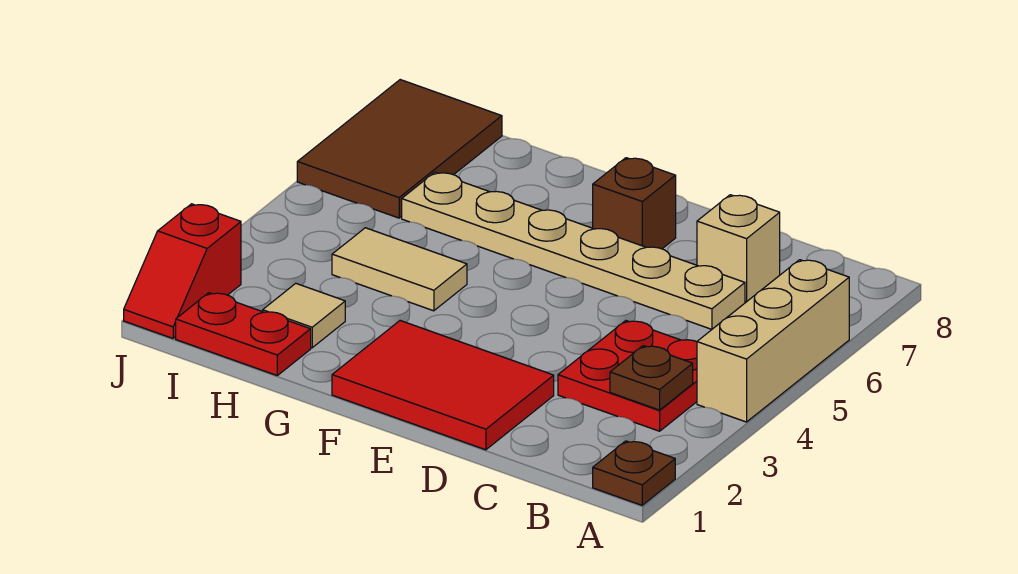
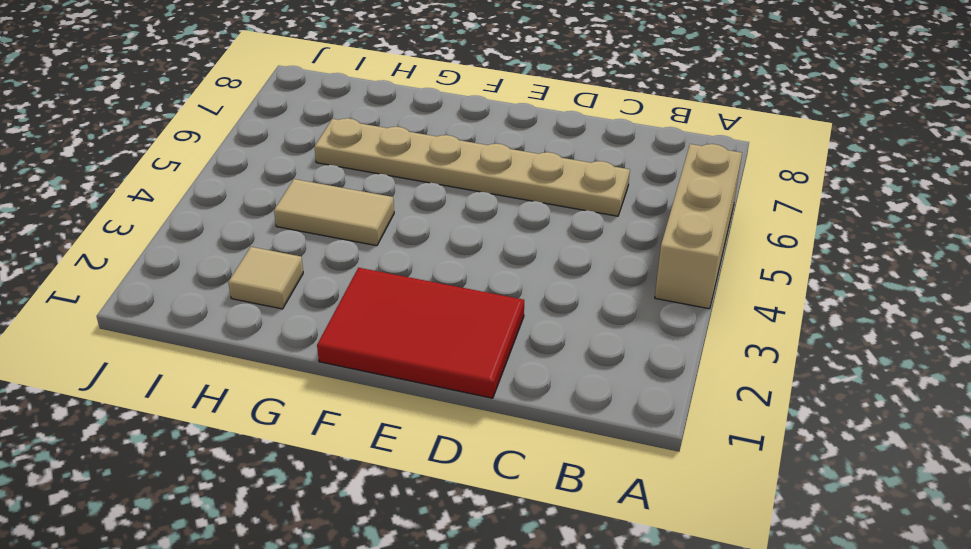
none -> brown 1x1 plate [593,441,675,505]
none -> red 2x2 plate [558,321,697,431]
none -> tan 1x1 brick [697,195,780,302]

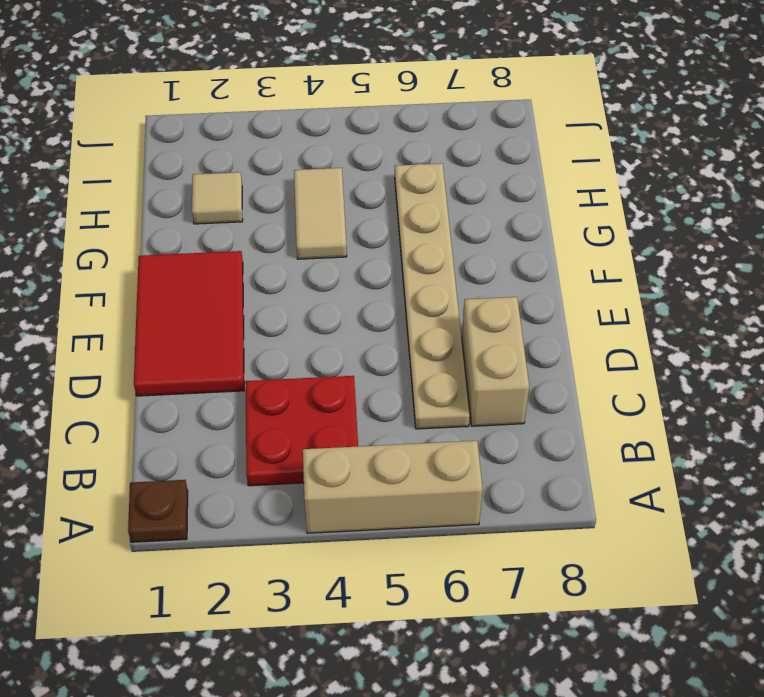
tan 1x2 brick [462,297,529,426] -> tan 1x1 brick [697,195,780,302]
none -> brown 1x1 brick [593,158,676,249]
none -> red 1x2 plate [176,293,311,375]
none -> brown 2x3 tile [297,80,502,218]

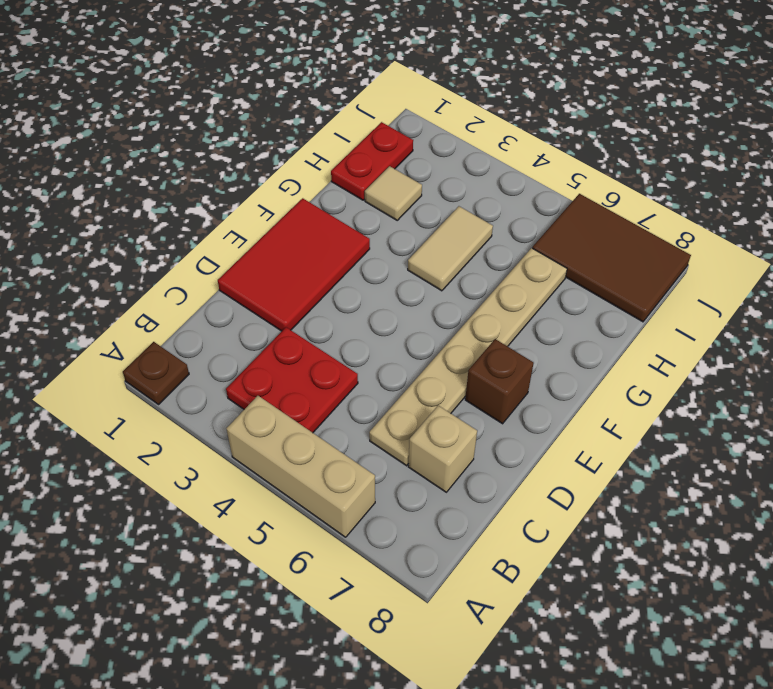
none -> red 1x2 slope [124,204,241,338]
none -> brown 1x1 plate [610,346,693,410]

